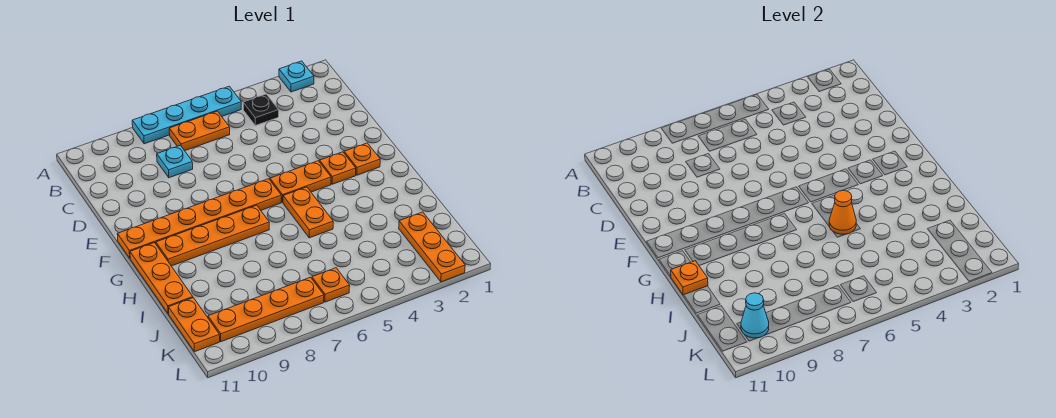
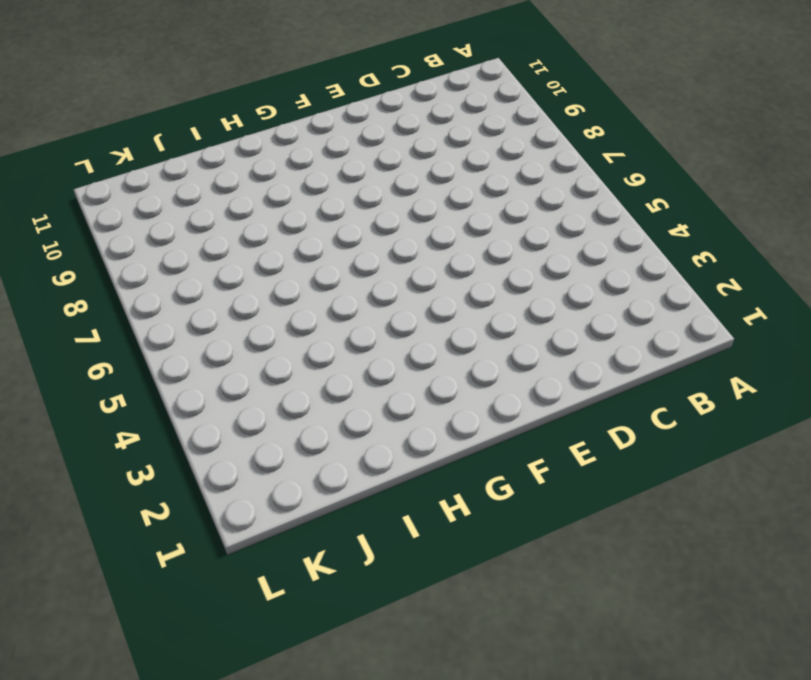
none -> cyan 1x1 plate [279,61,314,92]
none -> cyan 1x4 plate [132,86,241,144]
none -> black 1x1 plate [243,94,279,125]

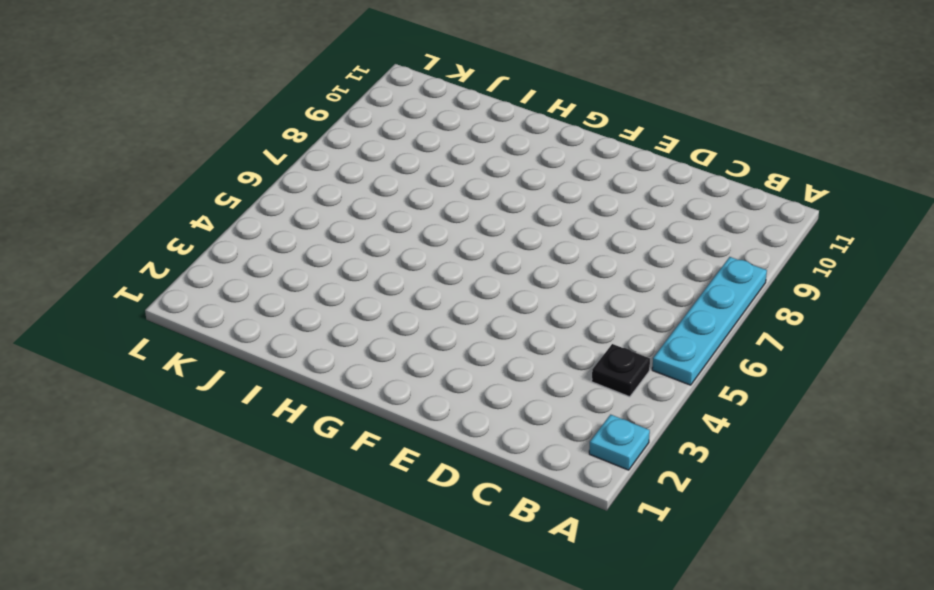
none -> orange 1x2 plate [169,111,230,151]
none -> cyan 1x1 plate [157,145,193,178]
none -> orange 1x1 plate [344,143,380,175]

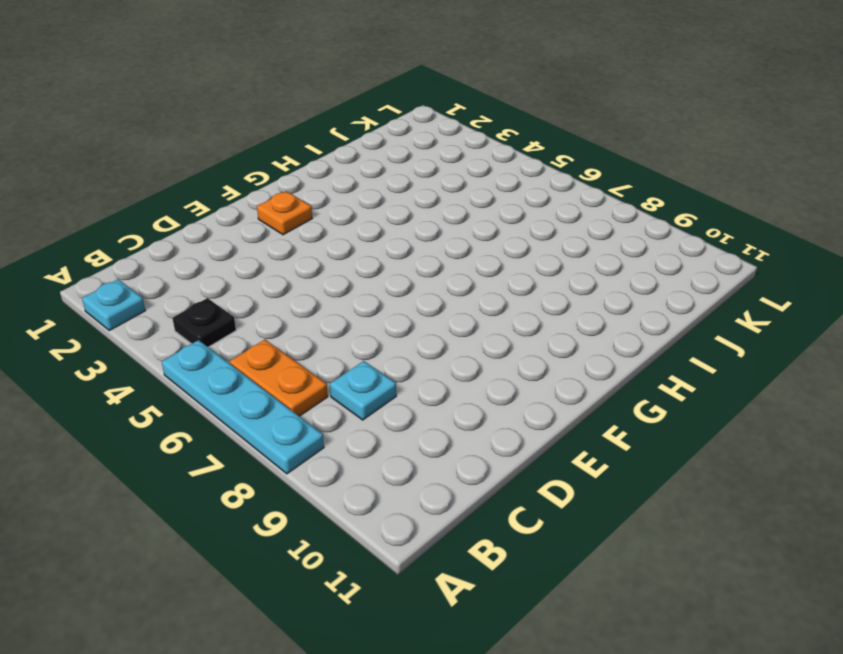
none -> orange 1x1 plate [320,152,356,184]
none -> orange 1x2 plate [270,161,331,203]
none -> orange 1x6 plate [117,179,281,258]

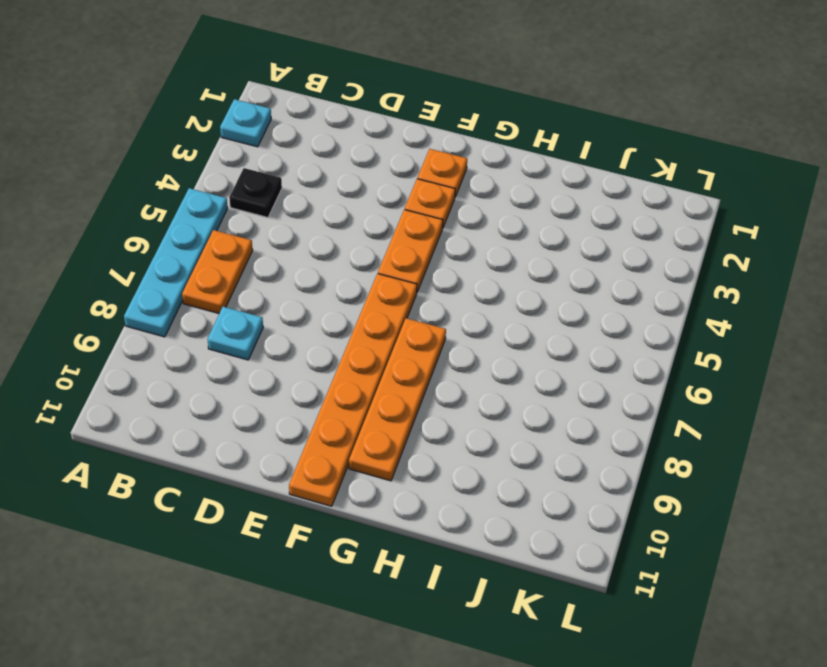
none -> orange 1x2 plate [283,187,333,238]
none -> orange 1x3 plate [130,243,193,314]
none -> orange 1x3 plate [399,212,465,282]

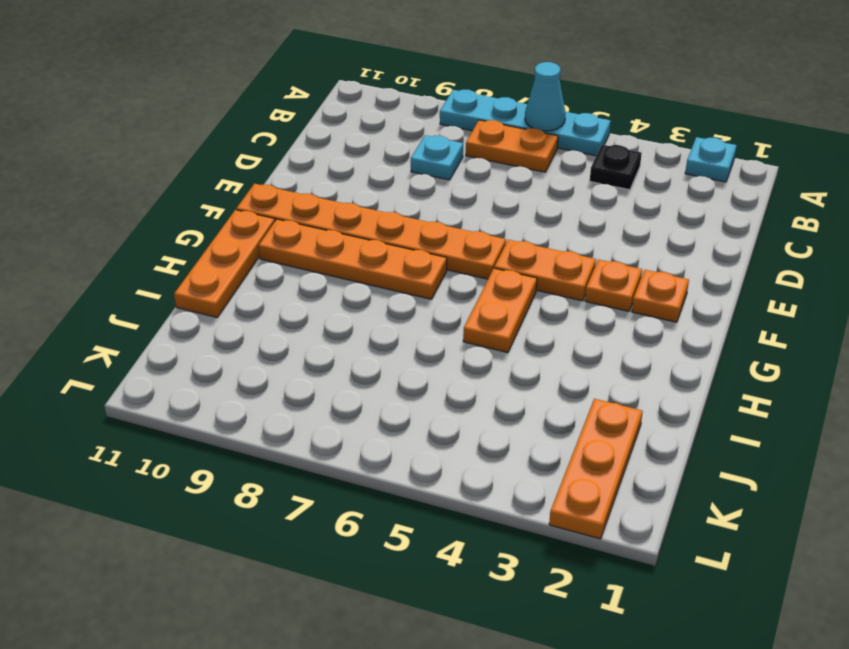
cyan 1x1 cone [525,62,566,131] -> cyan 1x1 cone moved to [741,293,769,338]
none -> orange 1x2 plate [168,298,220,352]
none -> orange 1x1 plate [312,268,350,302]
none -> orange 1x4 plate [208,277,324,342]

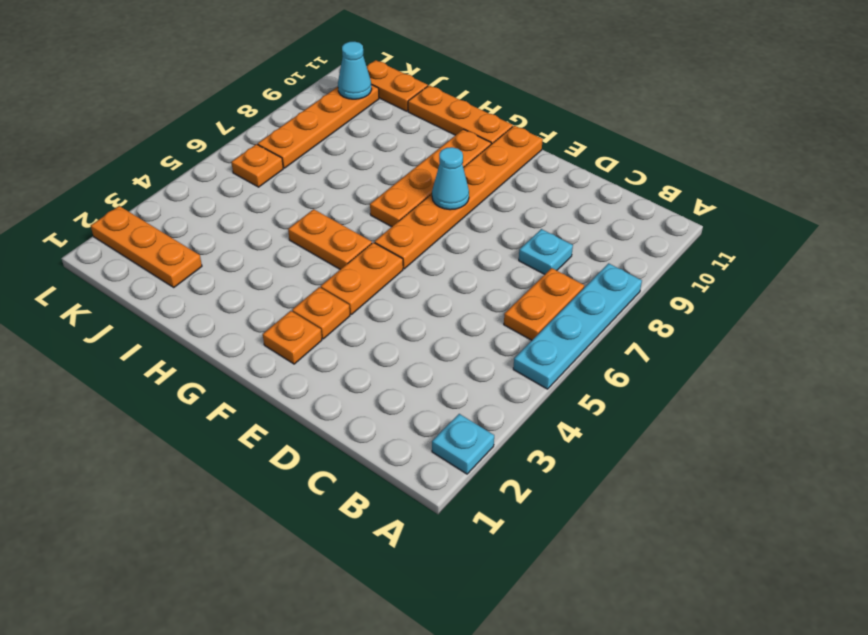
cyan 1x1 cone [432,147,469,210] -> none
none -> black 1x1 plate [243,94,279,125]
none -> orange 1x1 cone [829,190,856,234]
none -> orange 1x1 plate [671,261,708,295]

